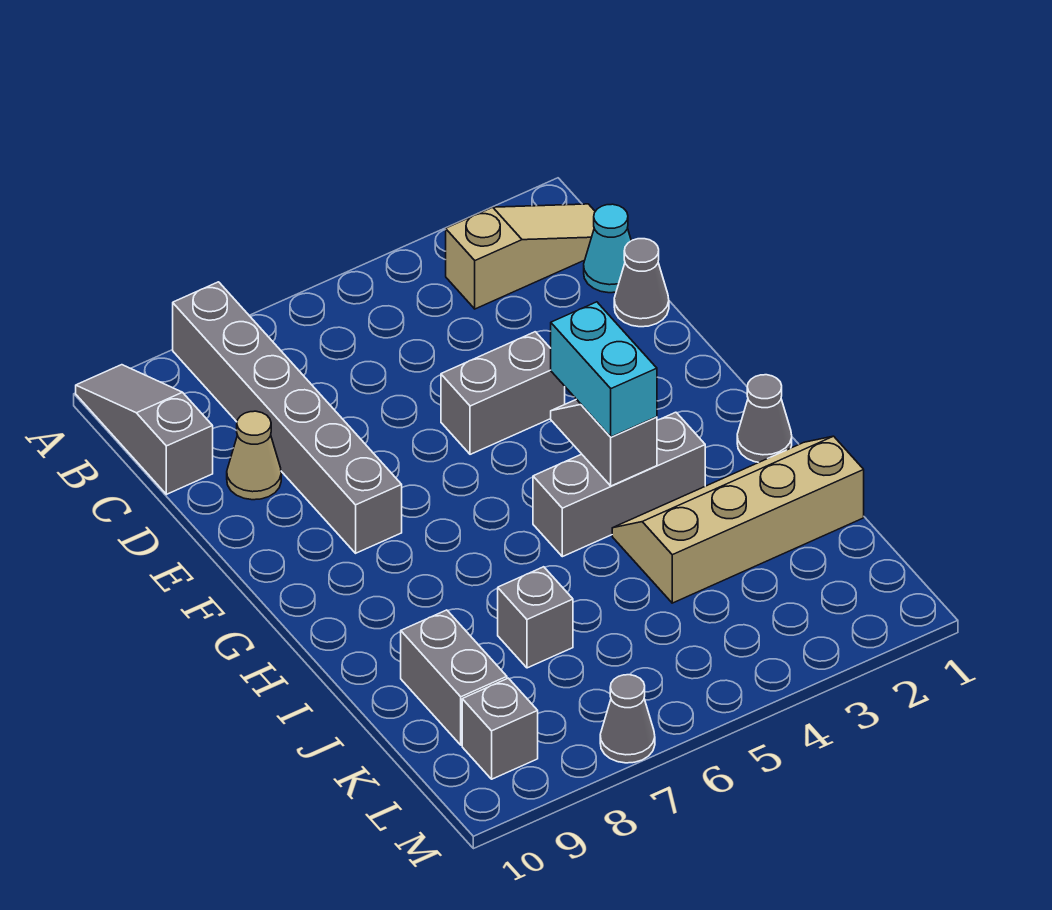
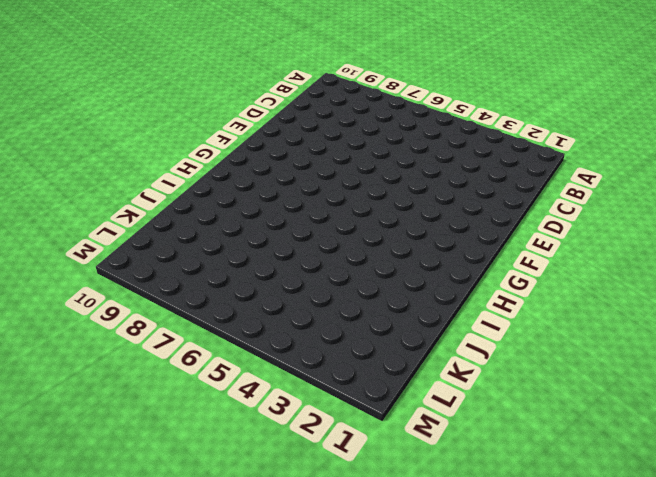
none -> grey 1x6 brick [173,282,402,553]
none -> grey 1x3 slope [76,365,213,494]
none -> tan 1x3 slope [446,204,595,309]

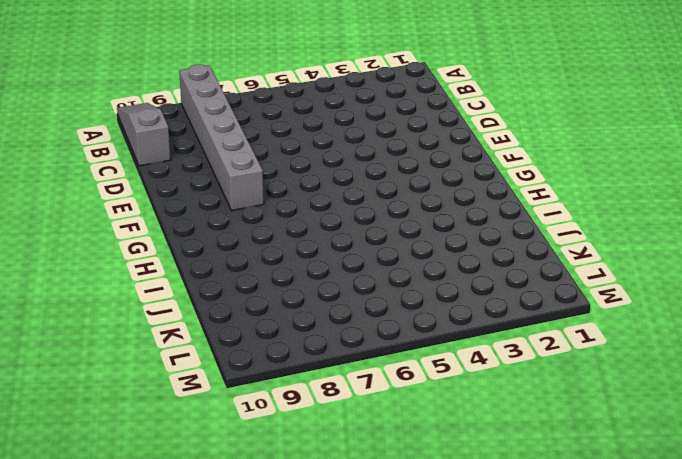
none -> tan 1x3 slope [446,204,595,309]
none -> cyan 1x1 cone [584,204,631,293]
none -> grey 1x1 cone [614,239,669,327]

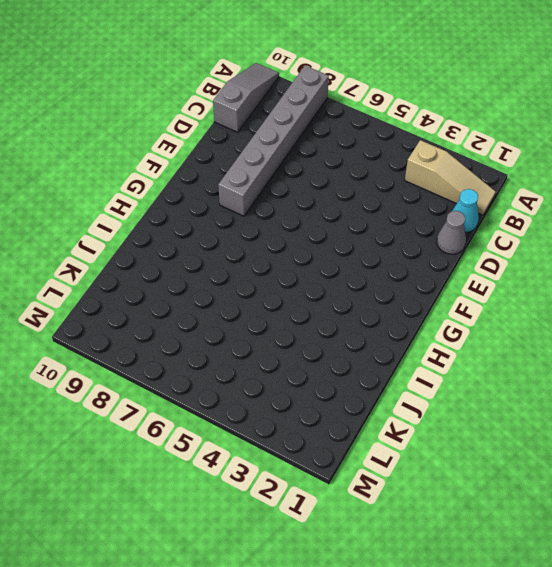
none -> tan 1x1 cone [227,411,281,500]
none -> grey 1x2 brick [441,332,565,454]
none -> grey 1x1 cone [737,375,792,462]

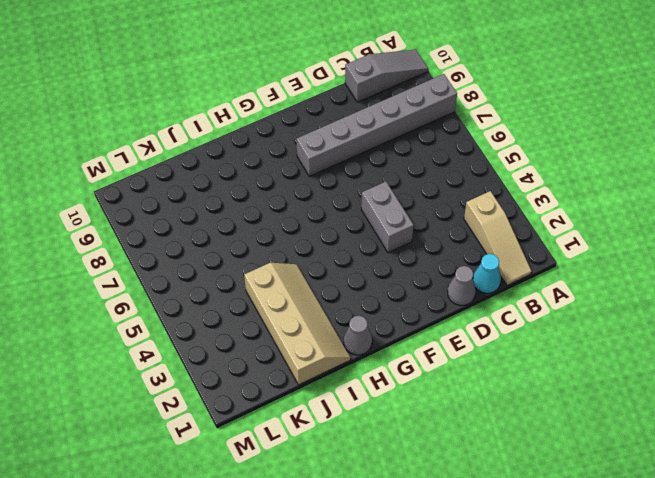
none -> tan 1x1 cone [227,411,281,500]
none -> grey 1x3 brick [533,412,705,557]
none -> grey 1x1 brick [498,567,573,668]

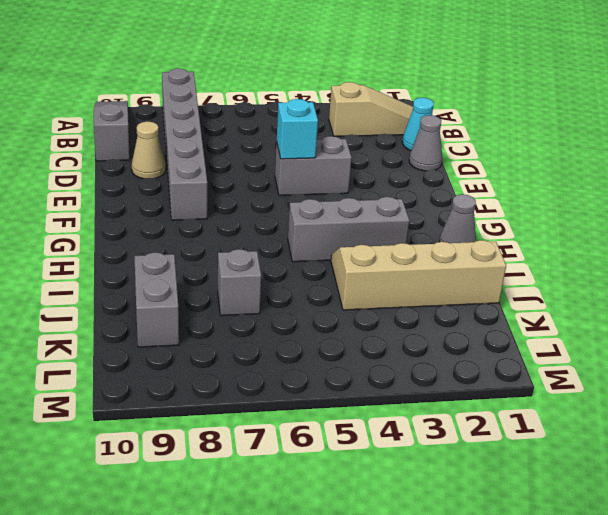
cyan 1x1 brick [277,99,318,159] -> none
none -> grey 1x1 brick [462,678,538,779]
none -> grey 1x1 cone [600,675,655,763]
none -> grey 1x2 slope [551,399,657,486]

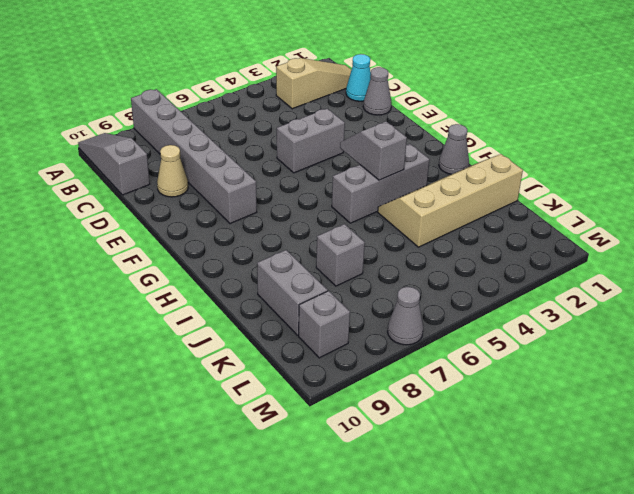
none -> cyan 1x2 brick [551,302,657,437]

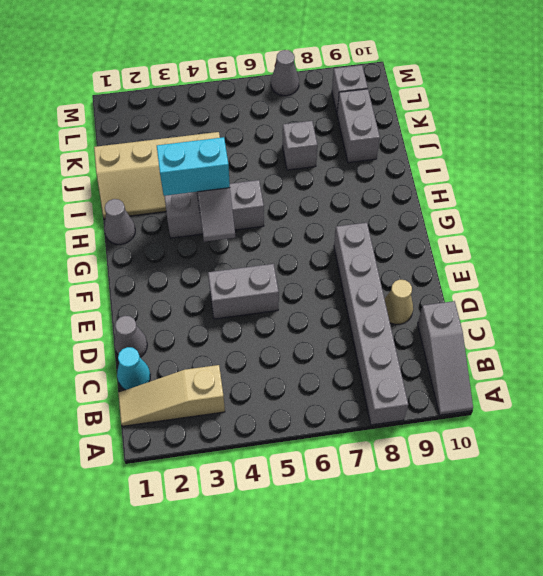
cyan 1x2 brick [157,137,230,196] -> cyan 1x2 brick turned to [551,302,657,437]

